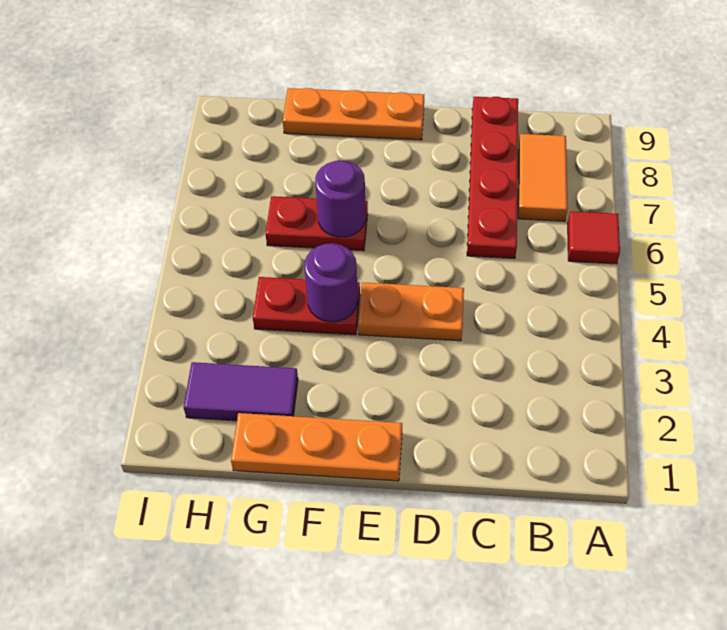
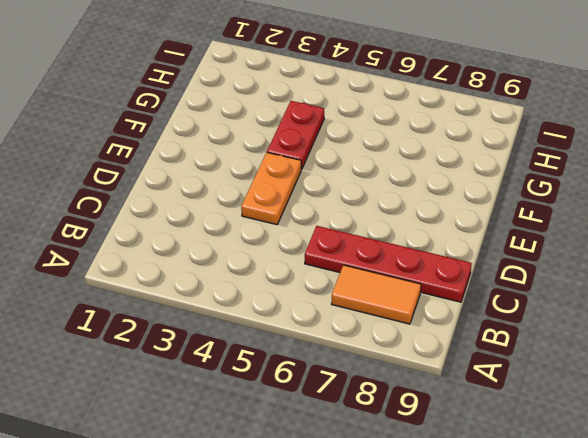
none -> red 1x1 tile [568,211,620,264]
none -> orange 1x3 plate [231,413,402,481]

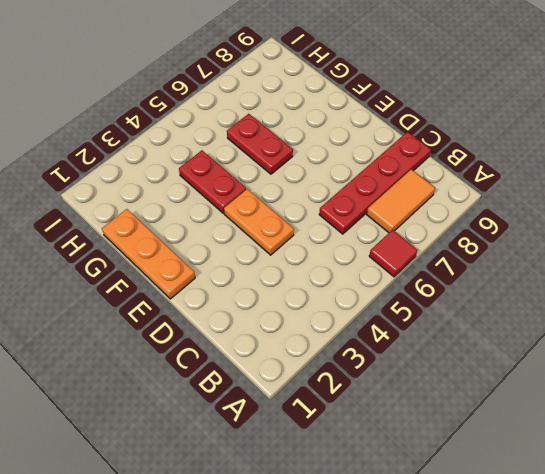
none -> orange 1x3 plate [283,88,424,140]
none -> purple 1x2 tile [184,362,298,421]

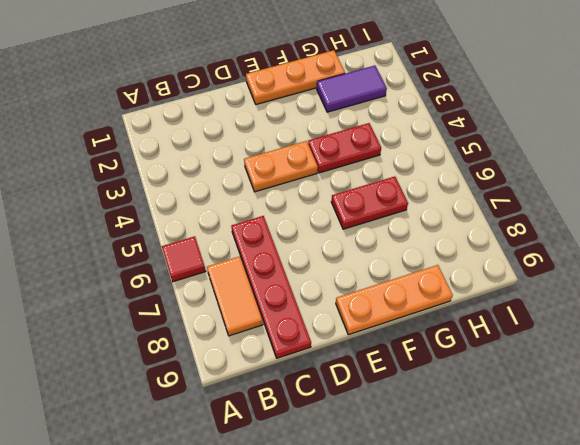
none -> purple 1x1 round brick [304,243,358,322]
none -> purple 1x1 round brick [315,160,366,237]

